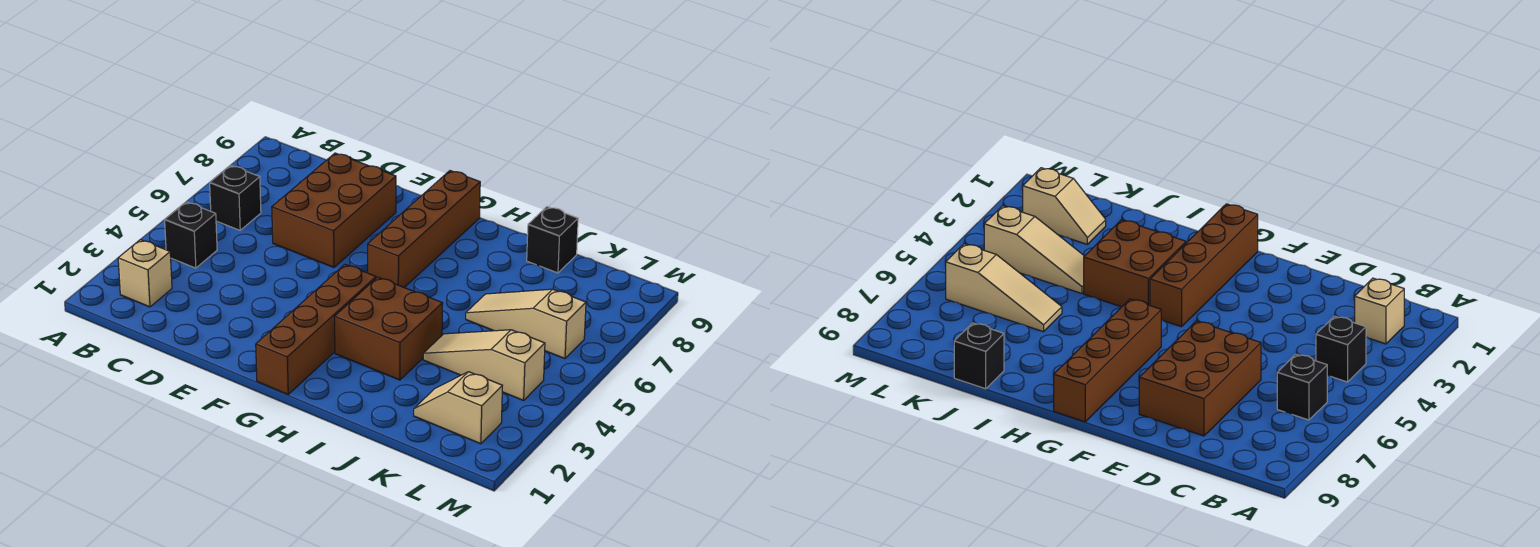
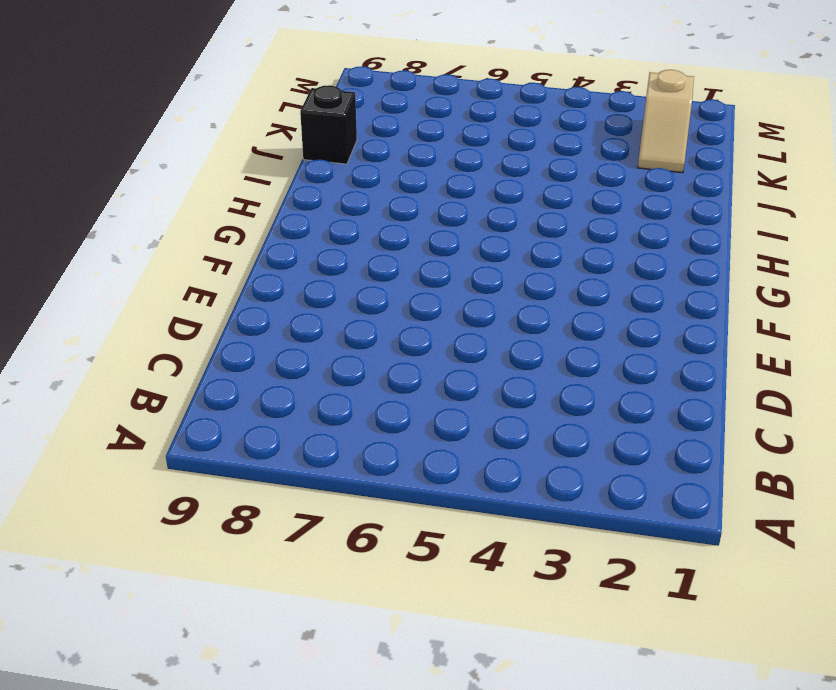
none -> tan 1x1 brick [118,240,172,307]
none -> black 1x1 brick [165,202,217,268]

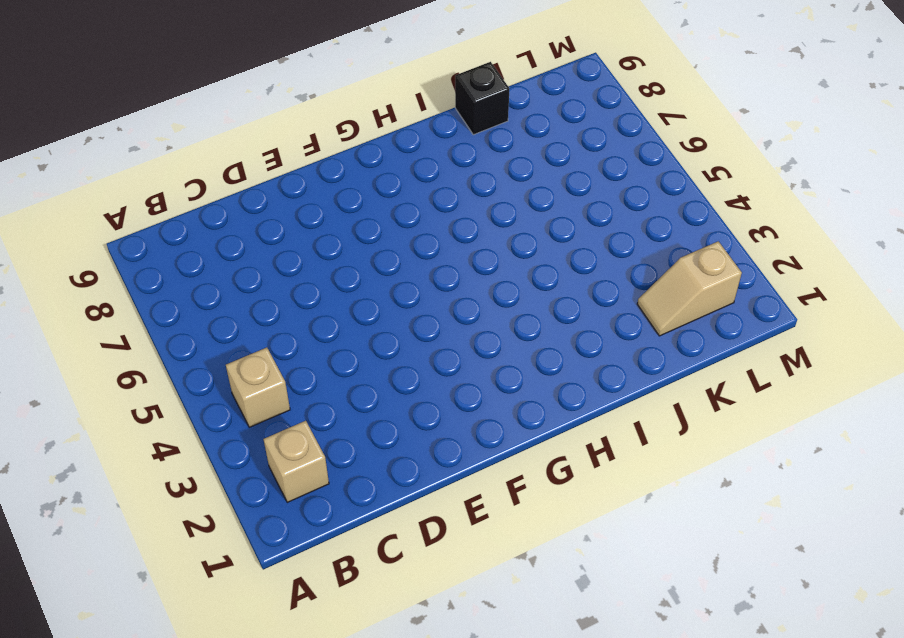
tan 1x1 brick [226,347,290,427] -> black 1x1 brick [165,202,217,268]
none -> black 1x1 brick [210,165,261,230]
none -> brown 2x3 brick [272,153,396,267]

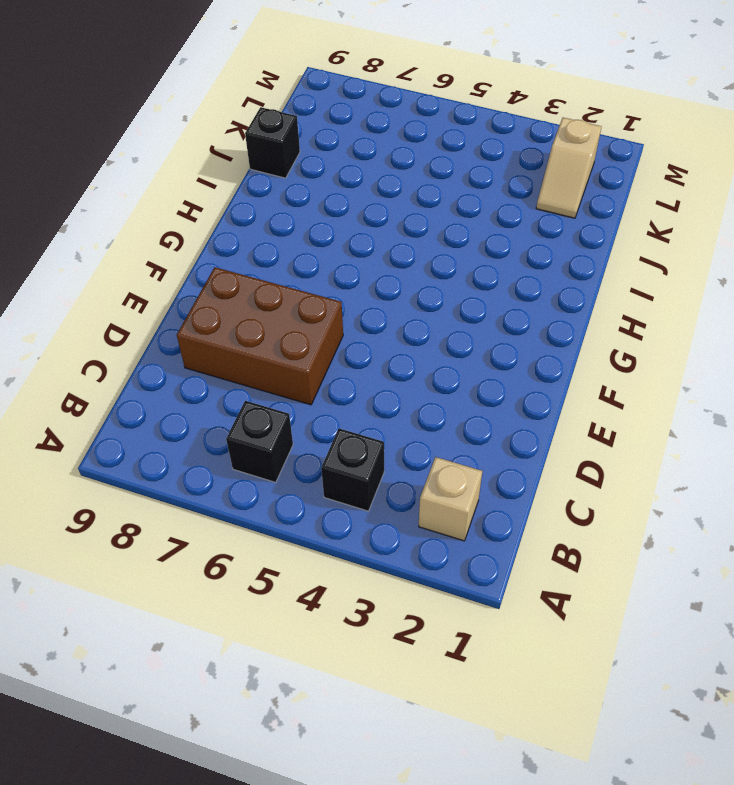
none -> brown 1x4 brick [256,264,376,394]
none -> brown 1x4 brick [368,171,480,287]

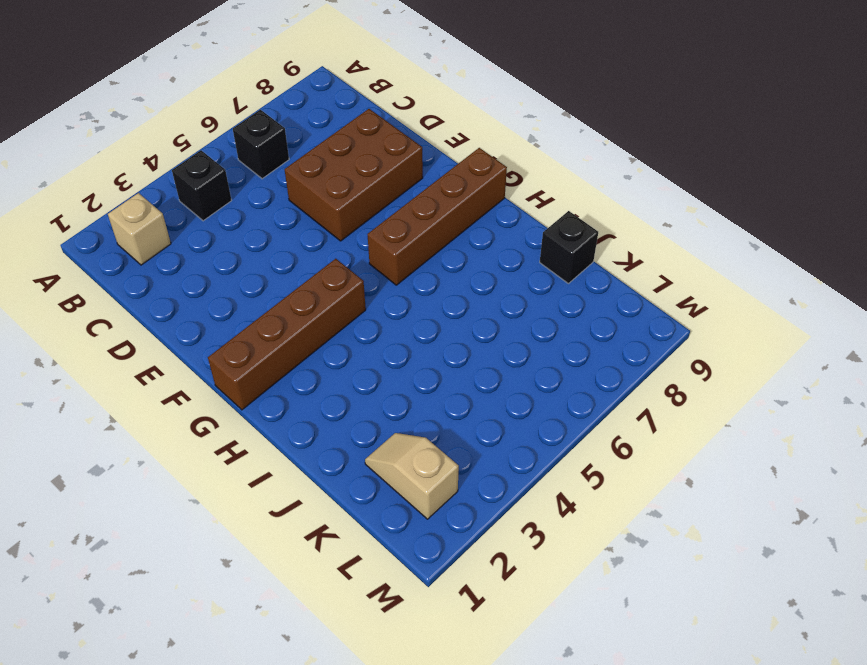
none -> brown 2x2 brick [335,277,443,380]
none -> tan 1x3 slope [423,330,545,400]

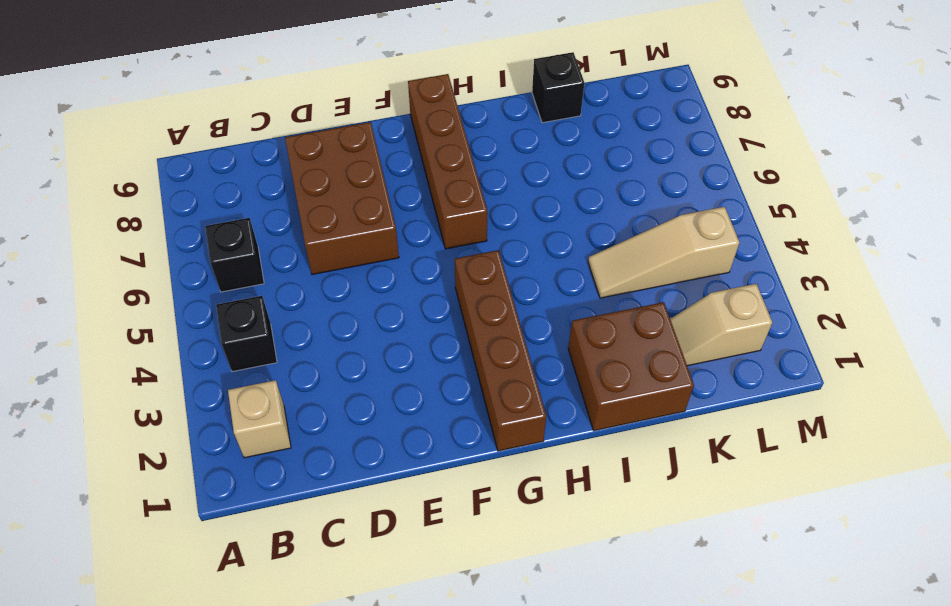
brown 2x2 brick [568,302,694,431] -> brown 2x2 brick moved to [335,277,443,380]
none -> tan 1x3 slope [466,289,586,359]

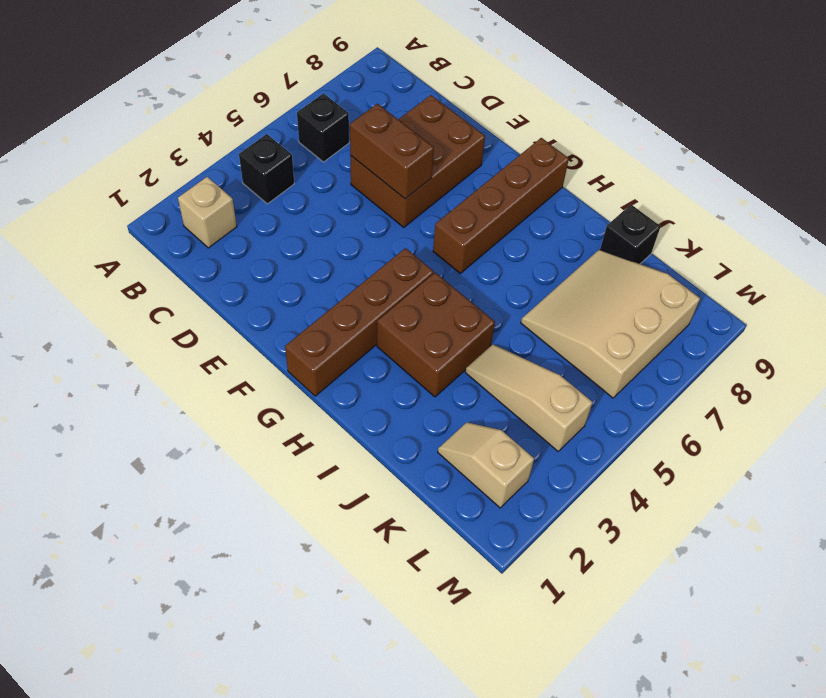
brown 1x2 brick [350,104,434,199] -> none
tan 3x3 slope [521,250,700,398] -> tan 1x3 slope [466,289,586,359]

